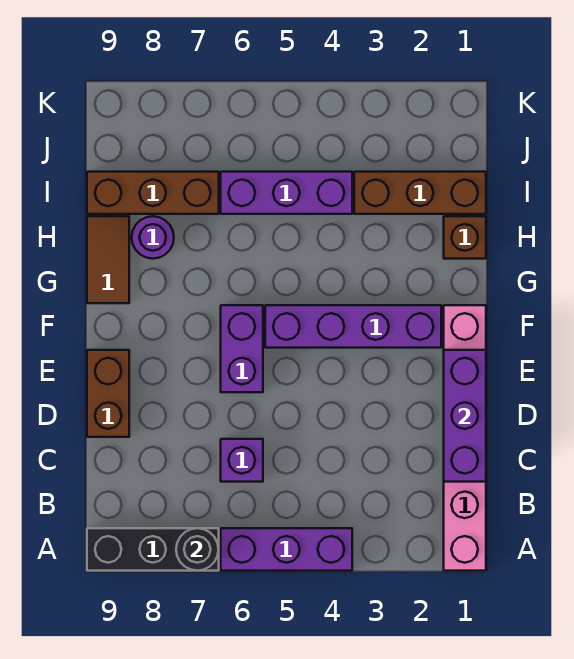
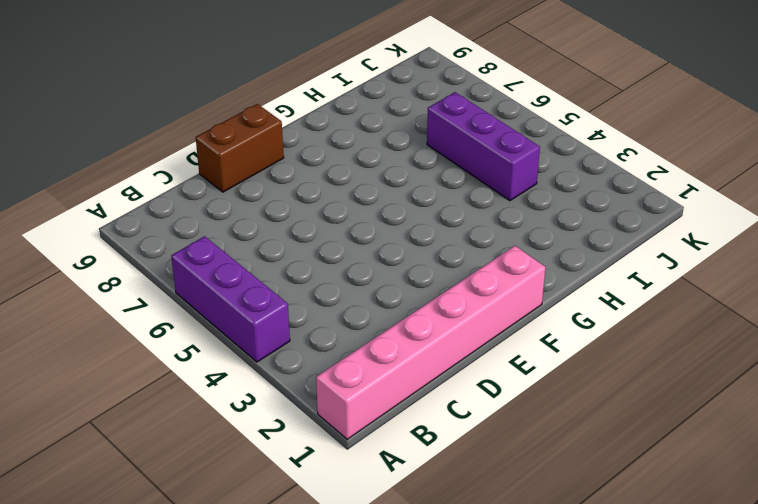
none -> black 1x3 brick [87,528,219,571]
none -> purple 1x1 brick [221,439,263,482]
none -> purple 1x2 brick [221,305,263,392]

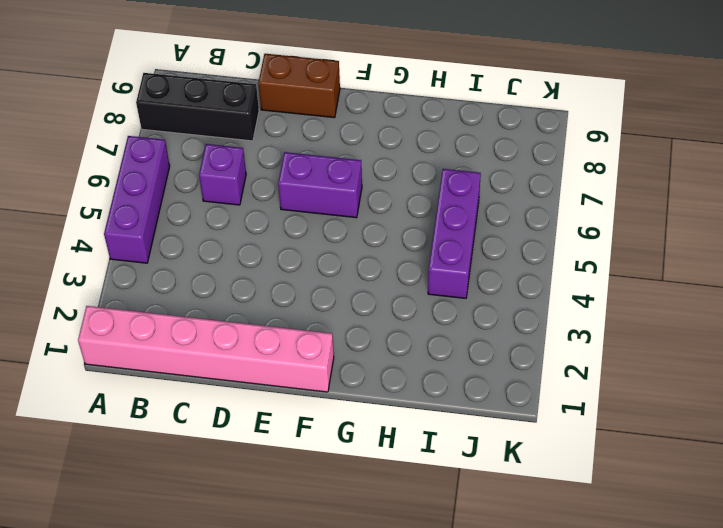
black 1x3 brick [136,73,259,141] -> black 1x3 brick turned to [87,528,219,571]
none -> purple 1x4 brick [265,305,441,348]
none -> brown 1x2 tile [87,216,129,303]
none -> brown 1x1 brick [444,216,486,259]

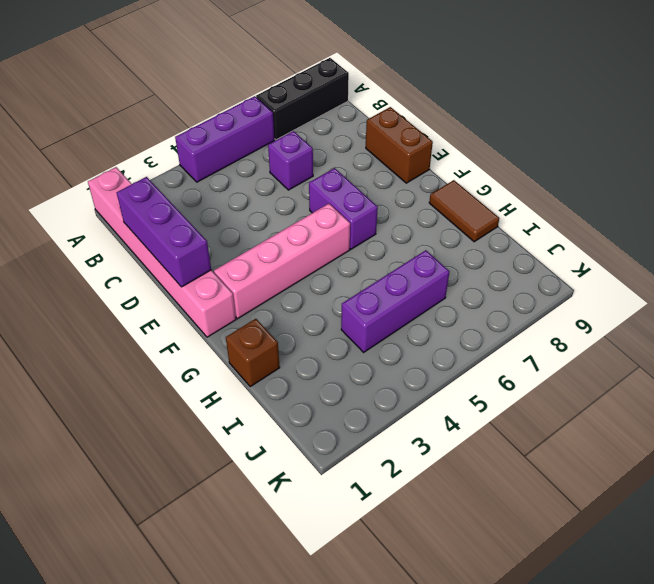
pink 1x4 brick [214,204,350,319] -> purple 1x4 brick [265,305,441,348]
none -> purple 1x1 round brick [132,216,174,259]
none -> brown 1x3 brick [354,172,486,214]
none -> brown 1x3 brick [87,172,219,214]

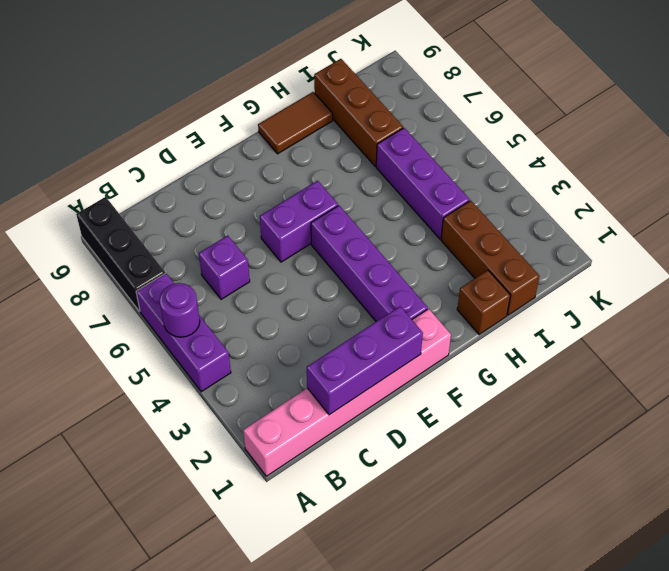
purple 1x1 round brick [160,283,200,337] -> purple 1x1 round brick moved to [132,216,174,259]
none -> brown 1x2 brick [87,350,129,437]
none -> black 1x1 round brick [176,528,219,571]

